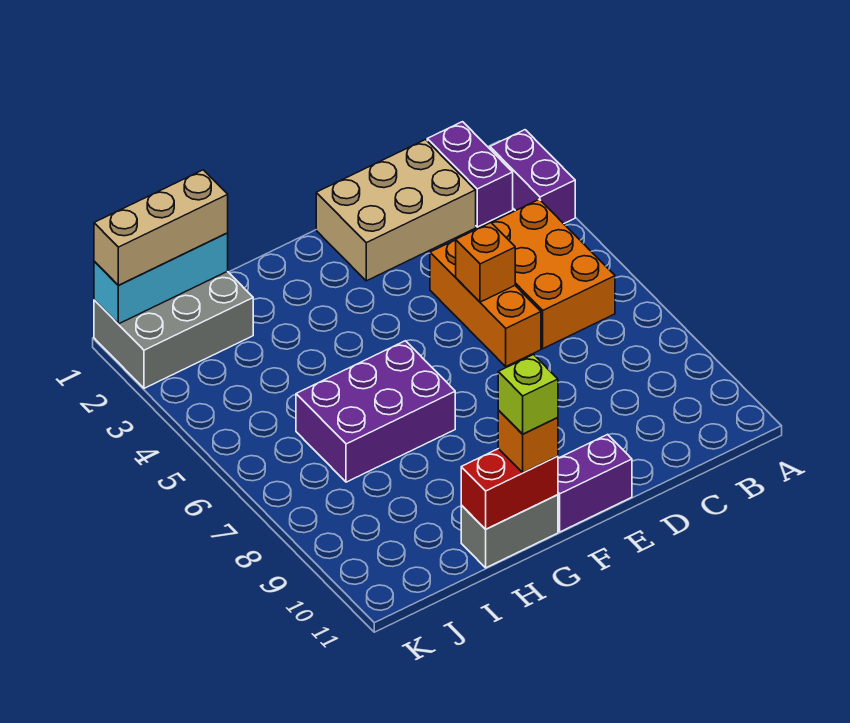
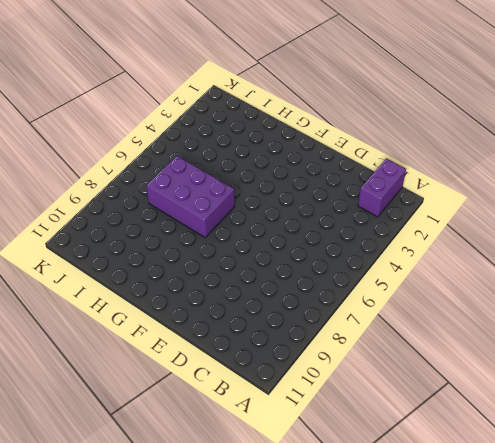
none -> purple 1x2 brick [490,130,575,224]
none -> orange 2x3 brick [492,199,615,349]
none -> tan 2x3 brick [316,140,476,281]

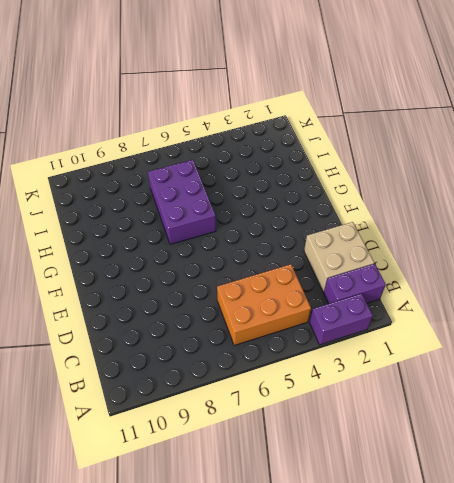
tan 2x2 brick [304,222,374,292] -> tan 2x3 brick [316,140,476,281]
none -> orange 1x3 brick [430,240,541,366]
none -> purple 1x2 brick [558,435,632,532]
none -> grey 1x2 brick [461,495,558,568]

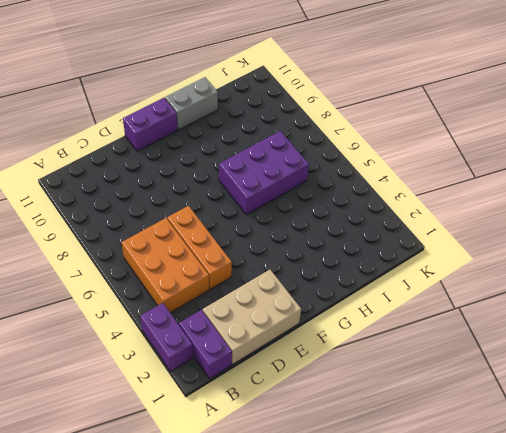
none -> grey 2x3 brick [94,271,253,388]
none -> orange 1x1 brick [456,223,515,302]
none -> red 1x2 brick [461,449,558,529]

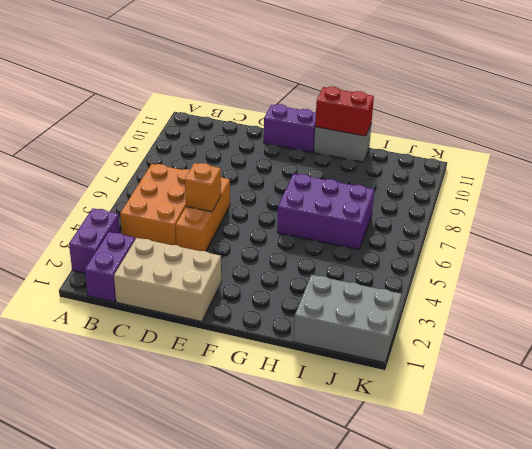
none -> cyan 1x3 brick [94,233,228,324]
none -> orange 1x1 brick [498,410,558,473]
none -> tan 1x3 brick [94,170,228,285]

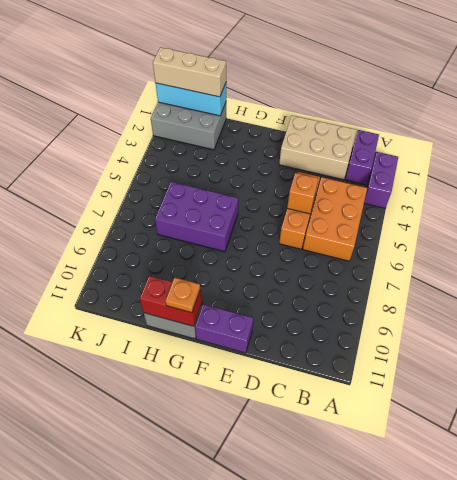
orange 1x1 plate [165,277,200,313] -> orange 1x1 brick [498,410,558,473]
none -> lime 1x1 brick [498,355,558,434]

